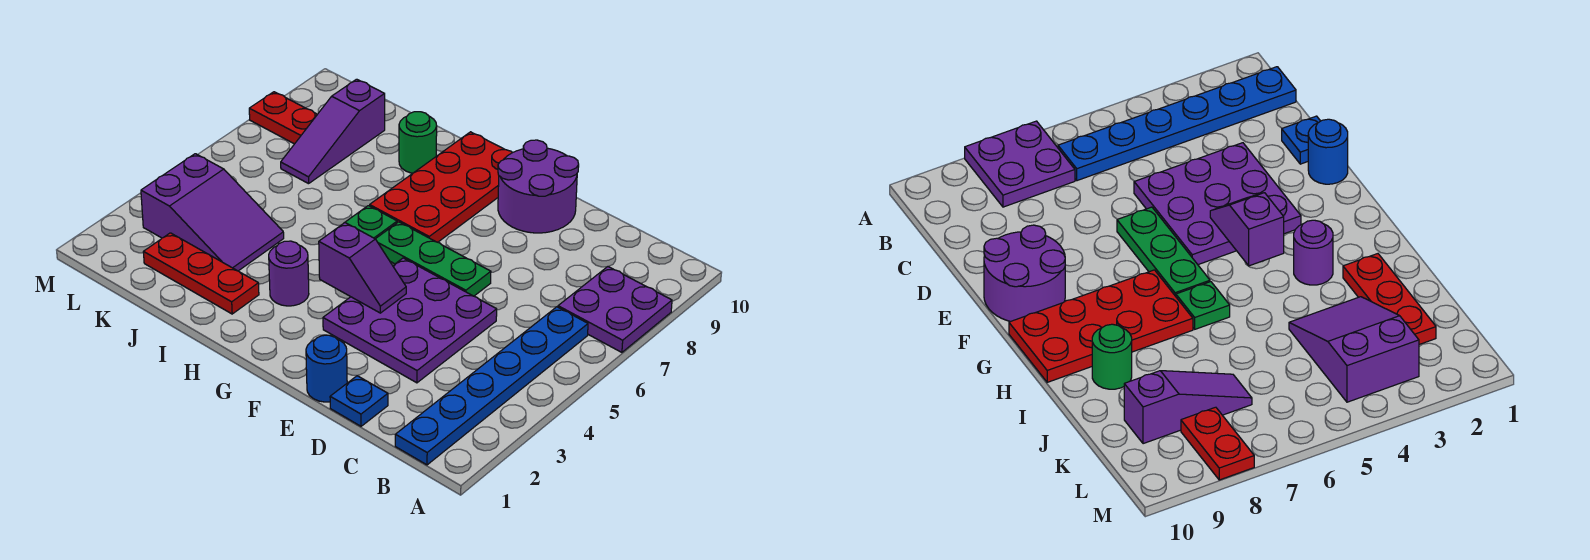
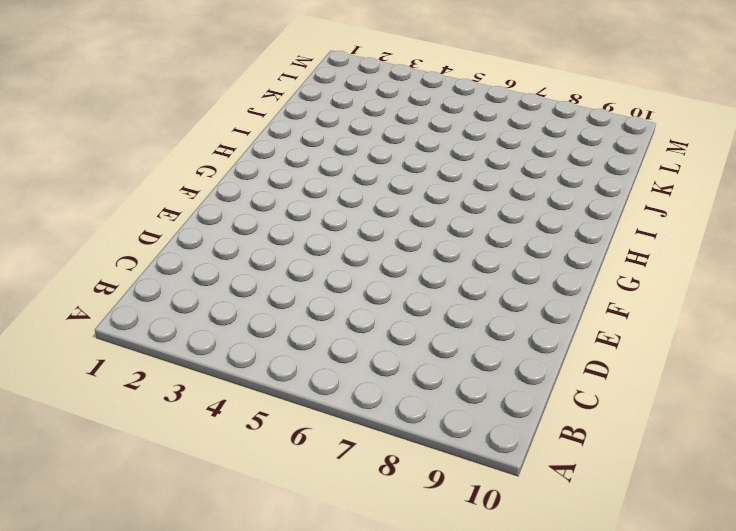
none -> purple 2x2 plate [558,267,672,352]
none -> blue 1x6 plate [395,307,588,465]
none -> blue 1x1 plate [330,376,388,426]

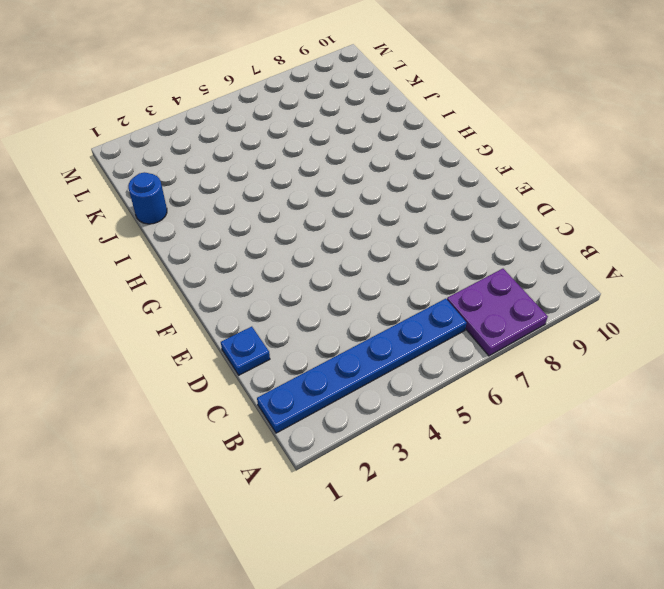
blue 1x1 round brick [128,172,167,224] -> blue 1x1 round brick moved to [306,335,347,402]
none -> purple 3x3 plate [323,258,497,383]
none -> green 1x3 plate [376,222,491,296]
none -> purple 2x2 round brick [498,140,579,233]

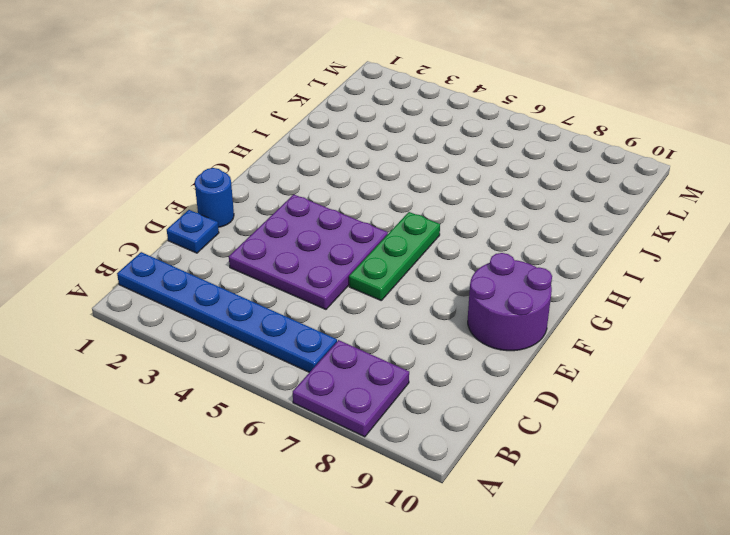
none -> red 2x4 plate [370,132,512,242]
none -> purple 1x1 round brick [269,241,309,306]
none -> green 1x1 plate [345,206,397,239]

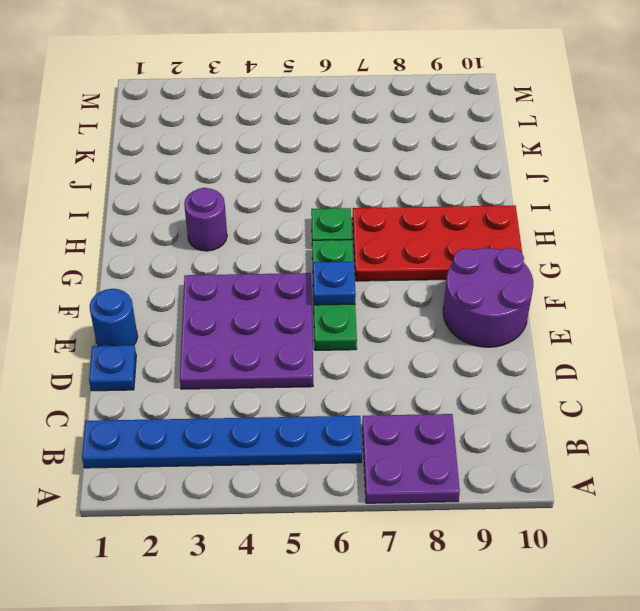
blue 1x1 plate [313,261,356,305] -> none
none -> red 1x3 plate [143,233,259,314]
none -> green 1x1 round brick [399,112,437,173]
none -> purple 2x3 slope [141,154,284,271]

